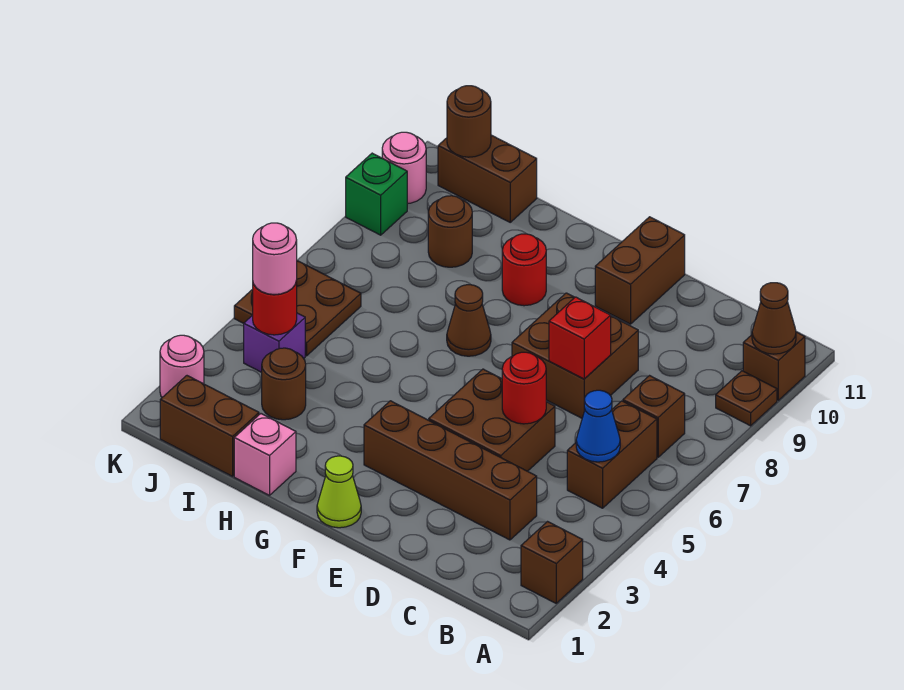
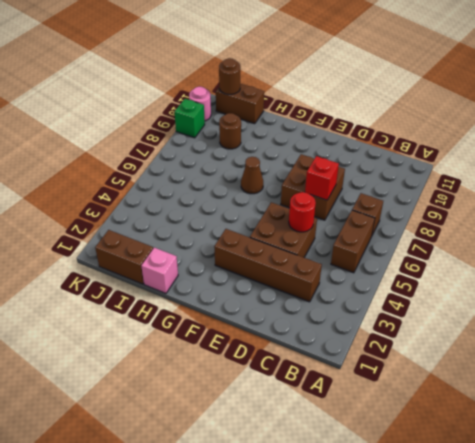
none -> brown 1x1 brick [521,522,583,603]
none -> brown 1x1 plate [716,371,777,426]
none -> brown 1x1 brick [743,332,805,400]

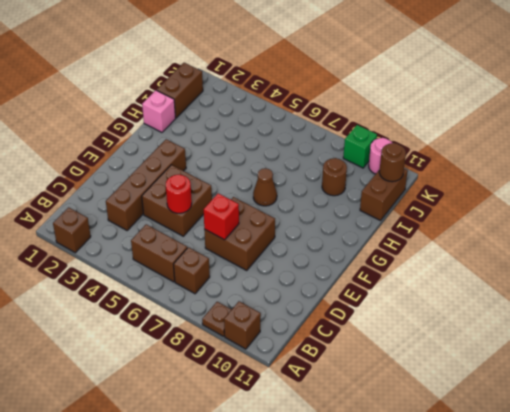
none -> brown 1x2 brick [595,217,685,324]
none -> lime 1x1 cone [317,456,361,528]
none -> red 1x1 round brick [502,234,546,306]

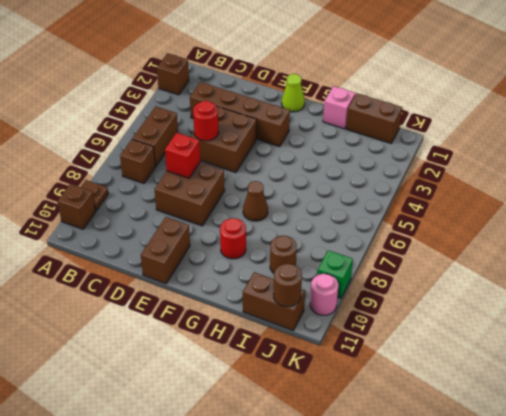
none -> brown 1x1 round brick [262,348,306,420]
none -> purple 1x1 brick [244,313,305,372]
none -> brown 2x2 plate [234,261,361,356]

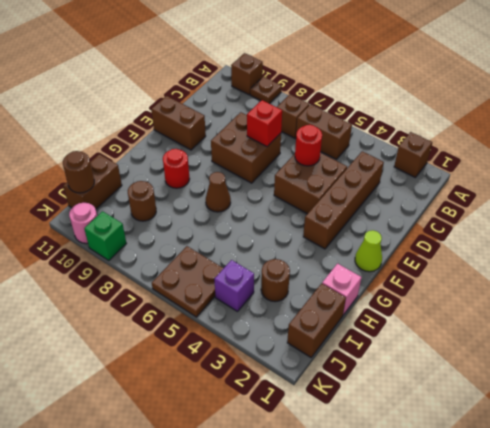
none -> pink 1x1 round brick [160,335,204,397]
none -> brown 1x1 cone [752,283,796,354]
none -> blue 1x1 cone [576,390,620,462]

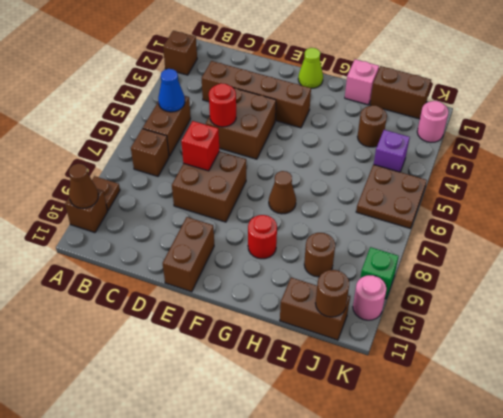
none -> red 1x1 round brick [253,281,297,335]
none -> pink 1x1 round brick [253,223,297,295]

